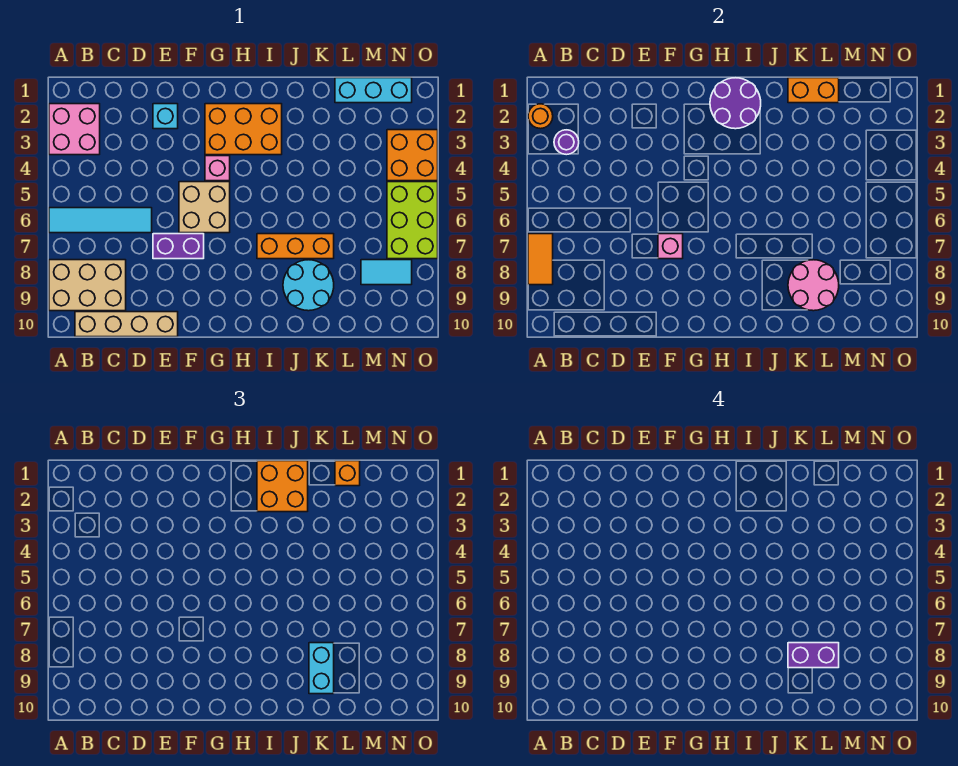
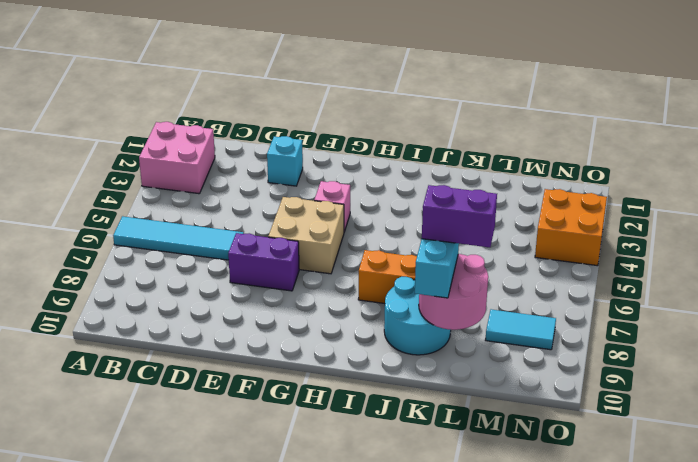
none -> tan 2x3 brick [49,260,126,311]
none -> tan 1x4 brick [75,312,178,337]
none -> orange 2x3 brick [205,104,282,155]

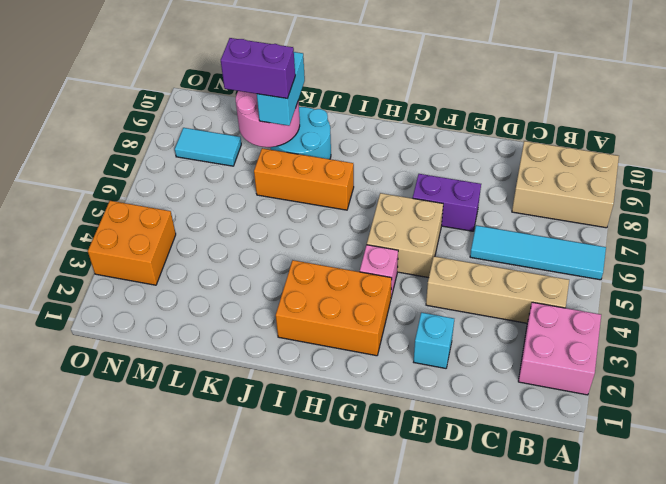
tan 1x4 brick [426,256,569,323] -> tan 1x4 brick moved to [75,312,178,337]
none -> cyan 1x3 brick [335,78,412,103]
none -> lime 2x3 brick [387,182,438,259]
none -> orange 1x1 round brick [528,104,553,129]

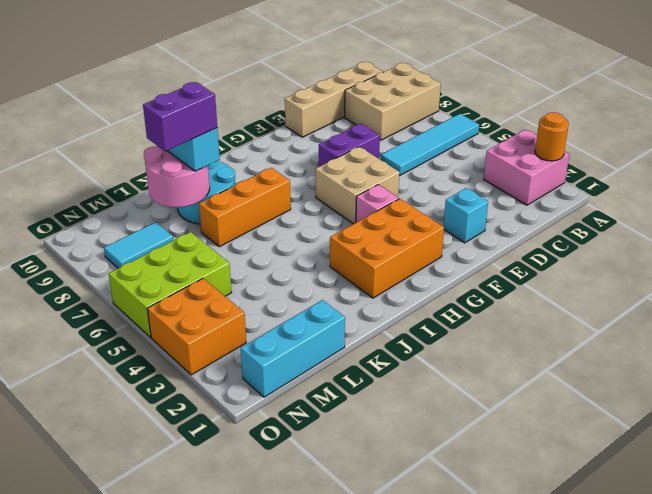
lime 2x3 brick [109,232,232,337] -> lime 2x3 brick turned to [387,182,438,259]
none -> orange 1x2 tile [528,234,553,285]
none -> purple 1x1 round brick [554,130,579,155]
none -> pink 1x1 brick [658,234,683,259]

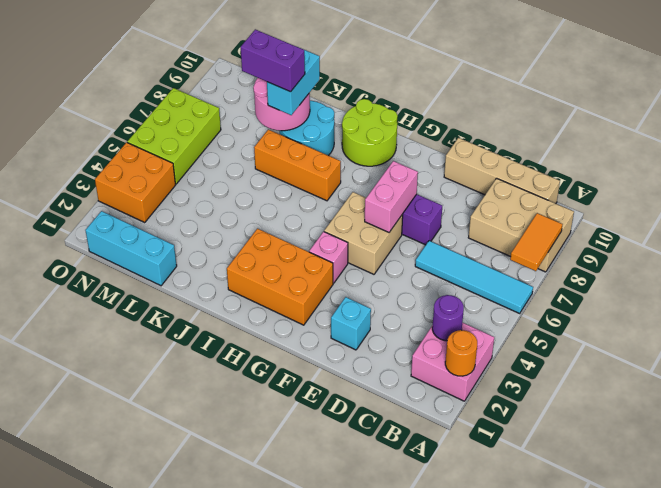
pink 1x2 brick [365,161,418,232] -> pink 1x1 brick [658,234,683,259]
lime 2x2 round brick [342,99,398,166] -> none
none -> cyan 1x2 tile [361,260,412,285]
none -> purple 2x2 round brick [710,78,761,129]
none -> orange 1x2 brick [788,78,839,103]

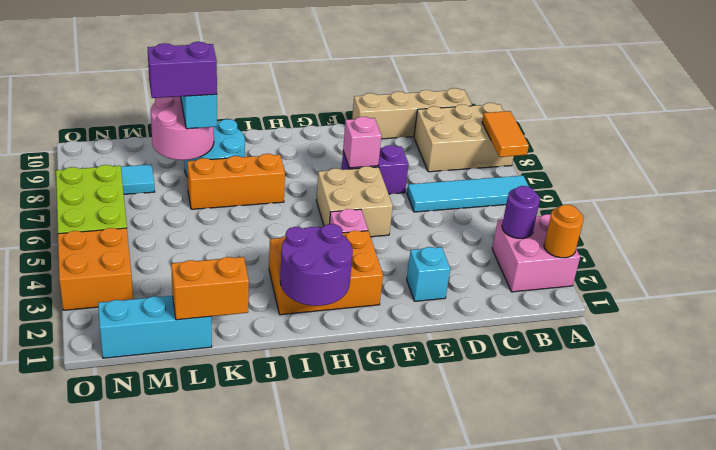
none -> orange 2x2 brick [257,461,308,512]
none -> orange 1x1 brick [335,461,360,486]

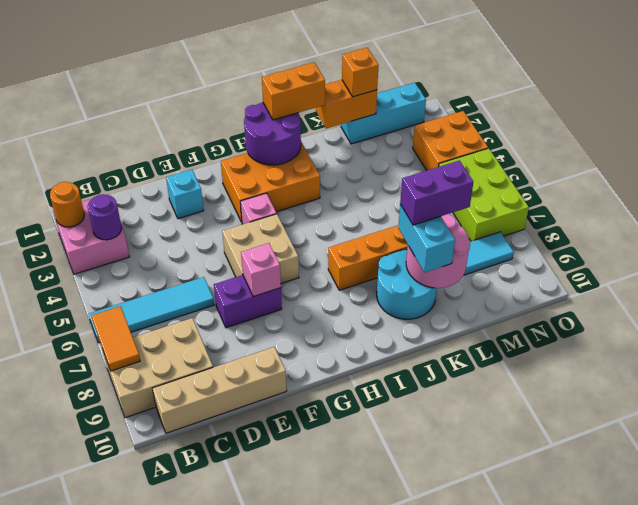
orange 1x2 brick [262,62,325,120] -> orange 2x2 brick [257,461,308,512]

